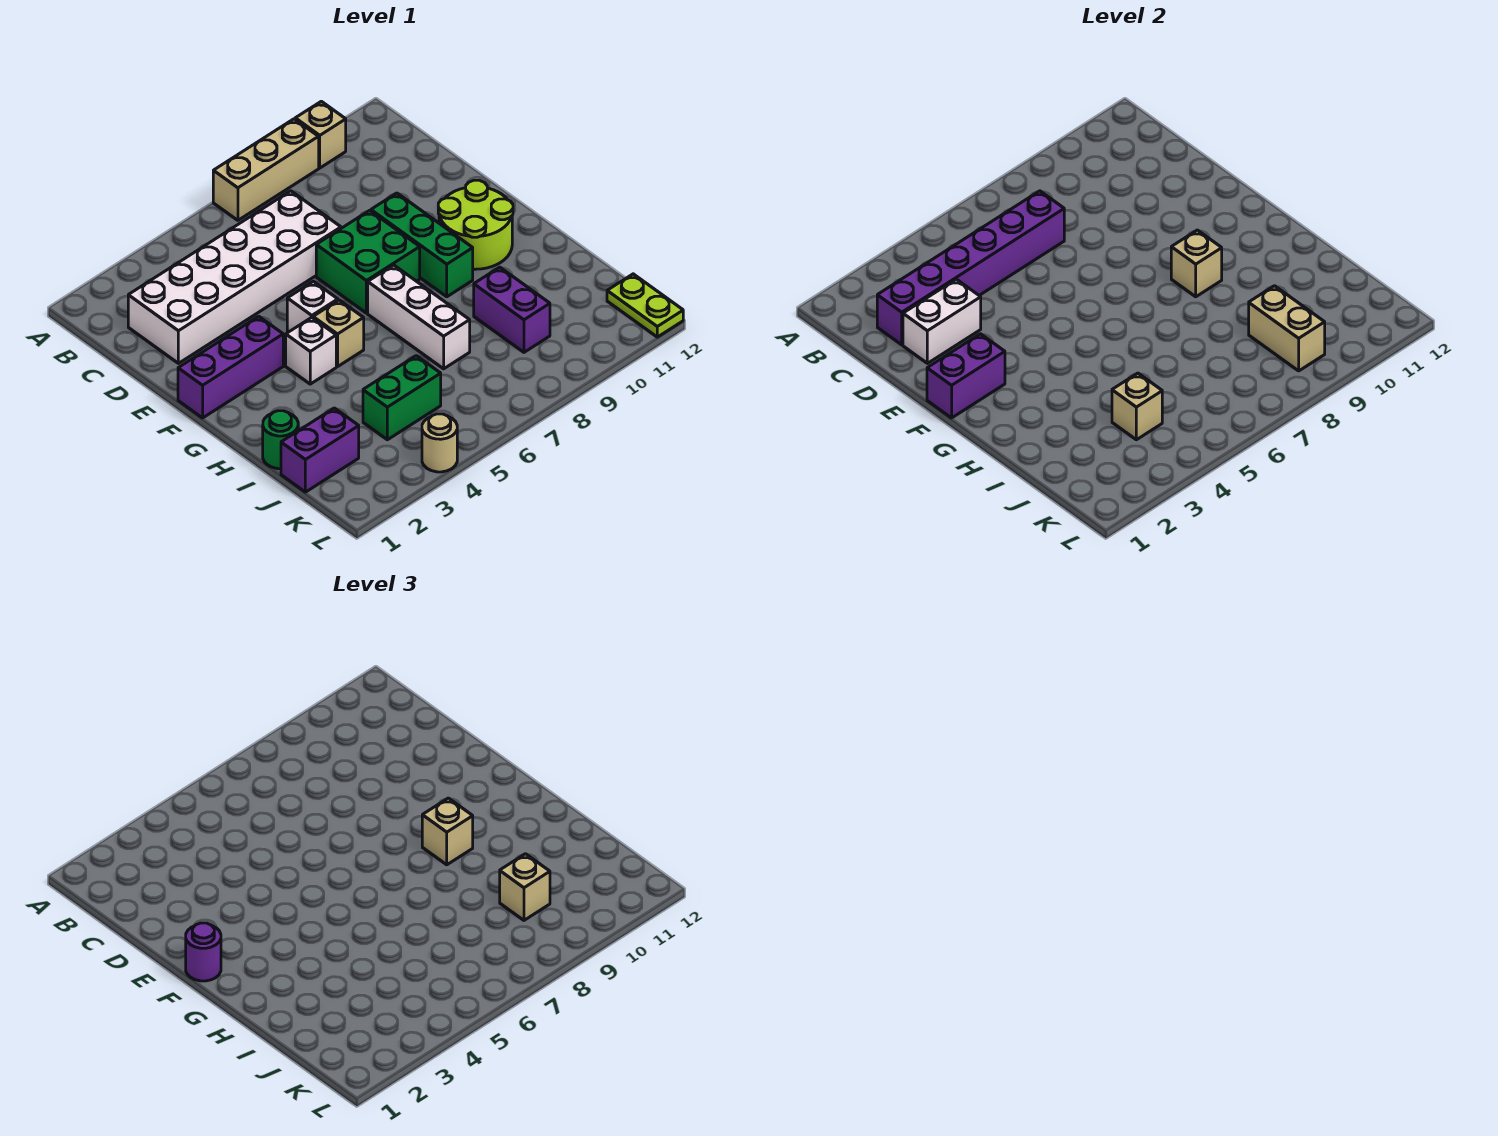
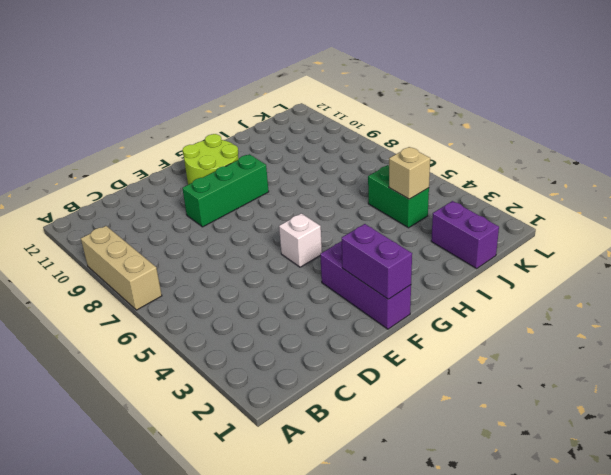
none -> tan 1x1 brick [295,101,346,168]
none -> white 2x6 brick [128,191,341,363]
none -> green 2x2 brick [316,211,420,313]

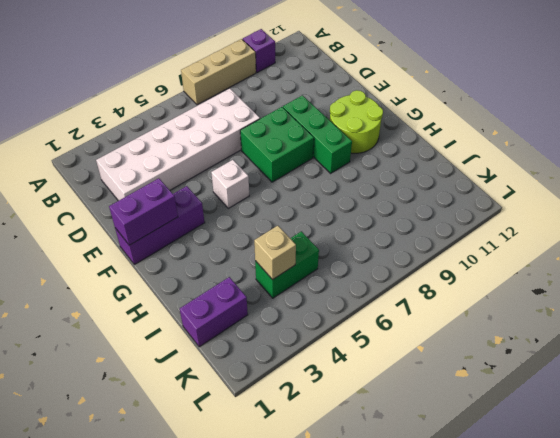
purple 1x1 brick [243,29,275,73] -> tan 1x1 brick [295,101,346,168]
none -> white 1x1 brick [286,318,336,384]
none -> tan 1x1 brick [313,300,364,367]
none -> white 1x3 brick [368,265,470,369]

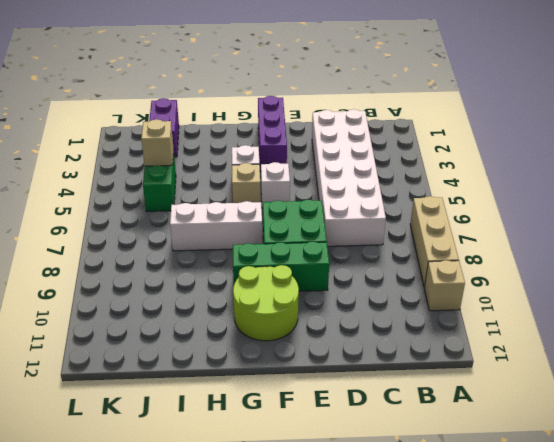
none -> green 1x1 round brick [263,411,298,469]
none -> purple 1x2 brick [474,267,550,352]
none -> lime 1x2 plate [607,274,683,337]

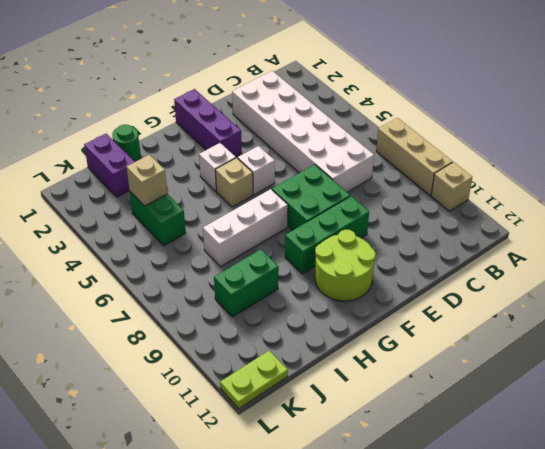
green 1x2 brick [214,249,279,317] -> purple 1x2 brick [474,267,550,352]
none -> tan 1x1 round brick [422,414,457,472]
none -> purple 1x6 brick [877,191,1064,345]
none -> white 1x2 brick [903,279,981,363]

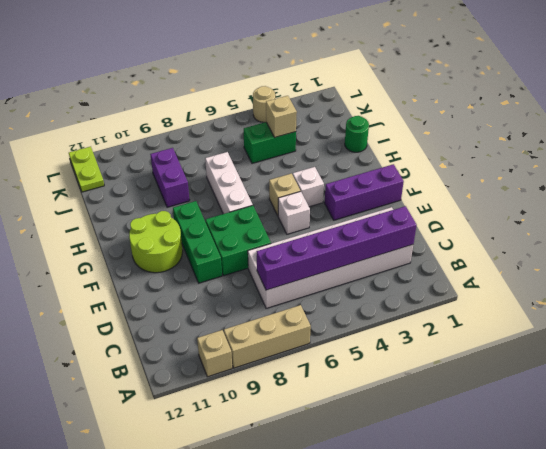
none -> purple 1x2 brick [281,408,359,492]
none -> white 1x2 brick [903,279,981,363]
none -> purple 1x2 brick [927,334,1005,418]

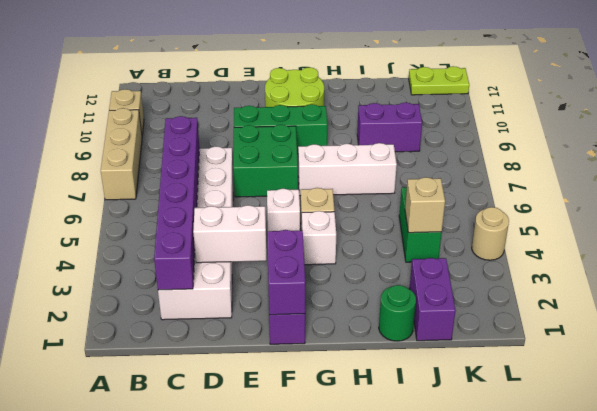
white 1x2 brick [193,205,266,263] -> white 1x2 brick turned to [903,279,981,363]
none -> tan 1x1 brick [1171,230,1222,297]
none -> tan 1x2 brick [1249,286,1325,371]
none -> purple 1x1 round brick [186,923,221,981]

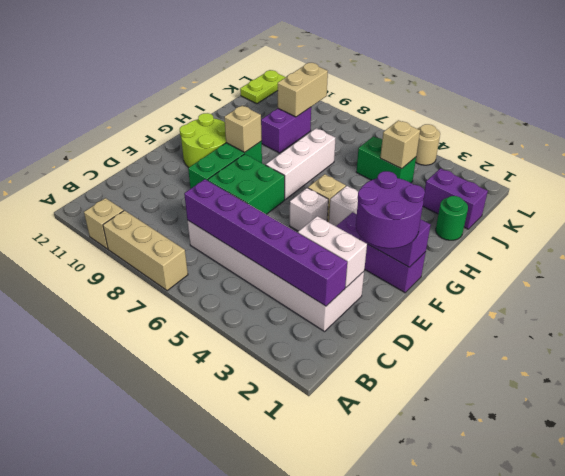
purple 2x2 round brick [356,171,425,248] -> purple 1x1 round brick [186,923,221,981]
none -> tan 1x1 brick [422,798,473,865]
none -> tan 1x1 brick [500,854,550,920]

